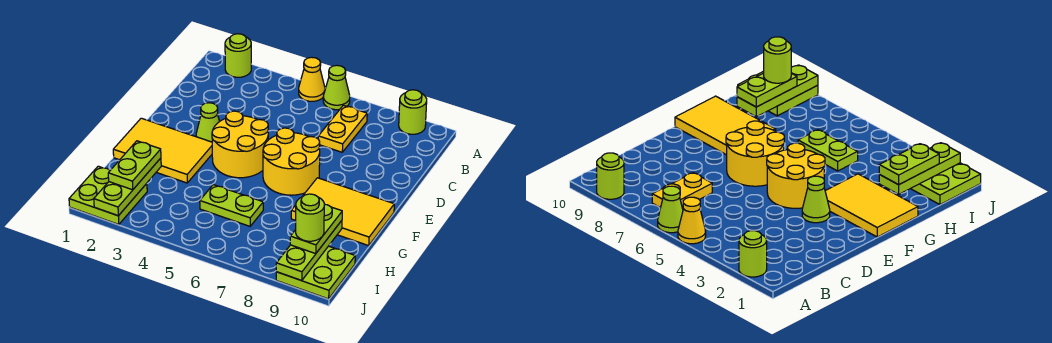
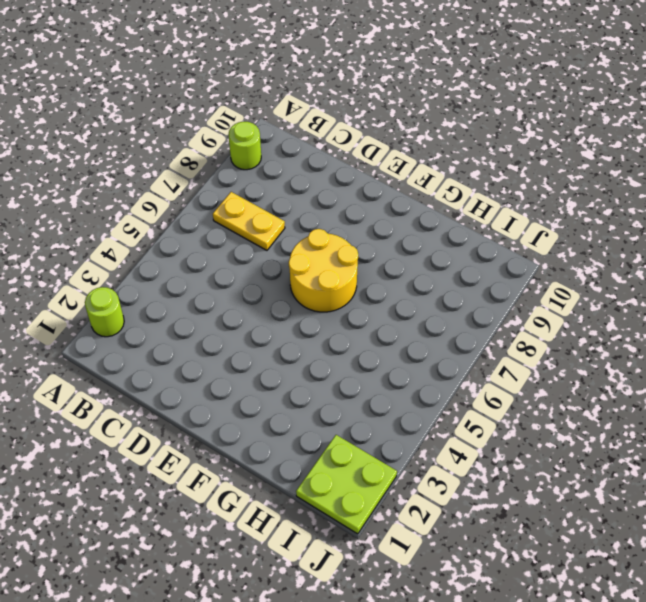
none -> yellow 1x1 cone [299,57,325,101]
none -> lime 1x1 cone [323,65,350,110]
none -> lime 1x1 cone [196,103,220,142]

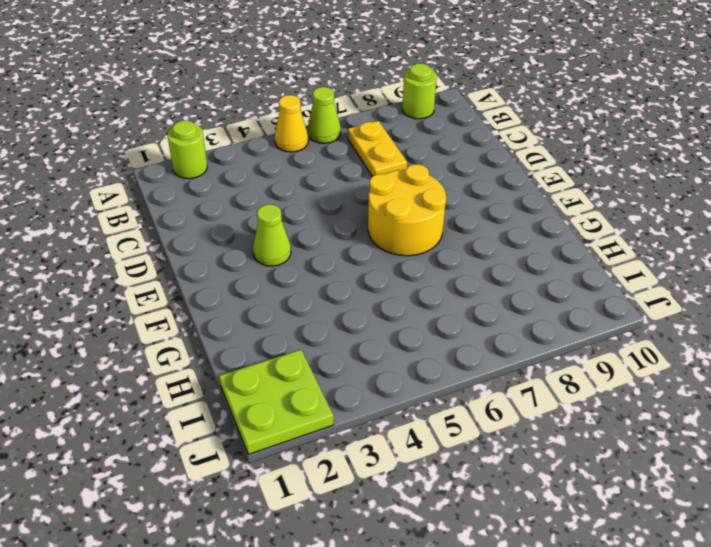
none -> yellow 2x2 round brick [212,111,268,178]
none -> yellow 2x3 tile [113,118,212,183]
none -> yellow 2x3 tile [291,178,394,246]

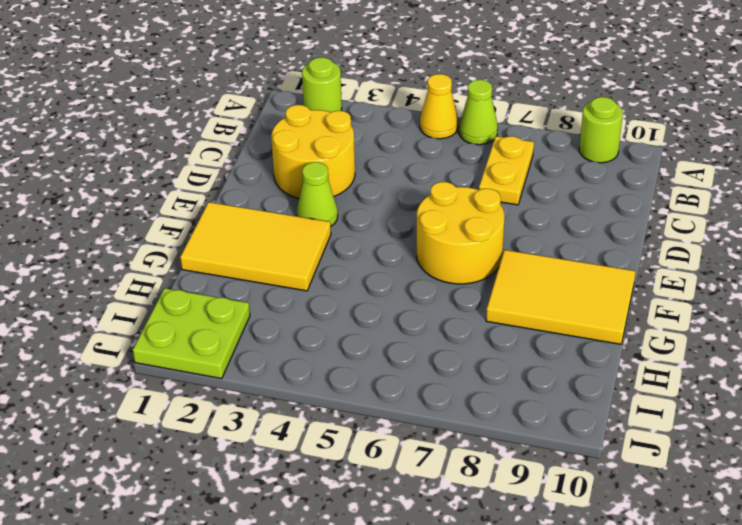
yellow 2x2 round brick [271,105,355,198] -> yellow 2x2 round brick moved to [212,111,268,178]
none -> lime 1x2 plate [200,185,263,226]
none -> lime 2x2 plate [276,246,355,299]
none -> lime 1x3 plate [94,158,161,216]

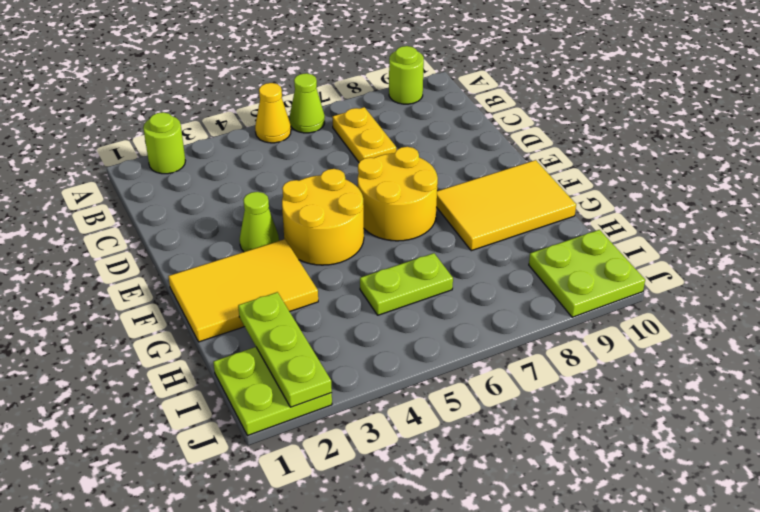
none -> lime 1x3 plate [276,221,342,281]
none -> lime 1x2 plate [108,141,161,190]
none -> lime 1x2 plate [290,204,342,254]

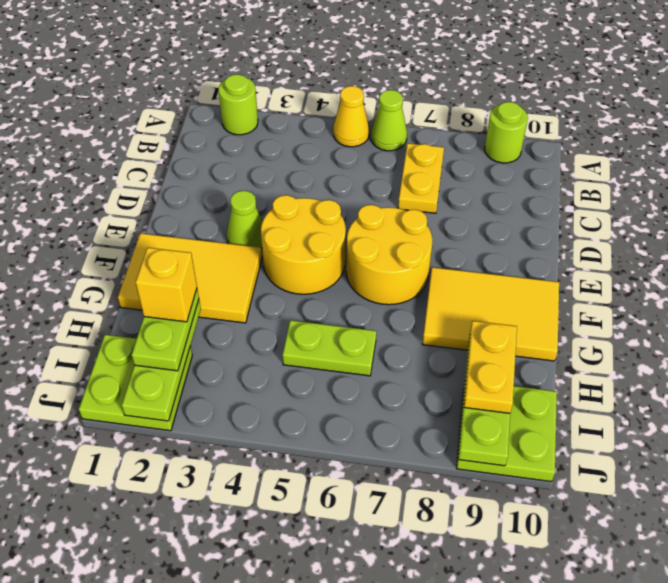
yellow 1x1 brick [135,248,197,322] -> none
yellow 1x2 plate [464,321,517,413] -> lime 1x2 plate [290,204,342,254]
none -> lime 1x1 round brick [296,194,324,241]

